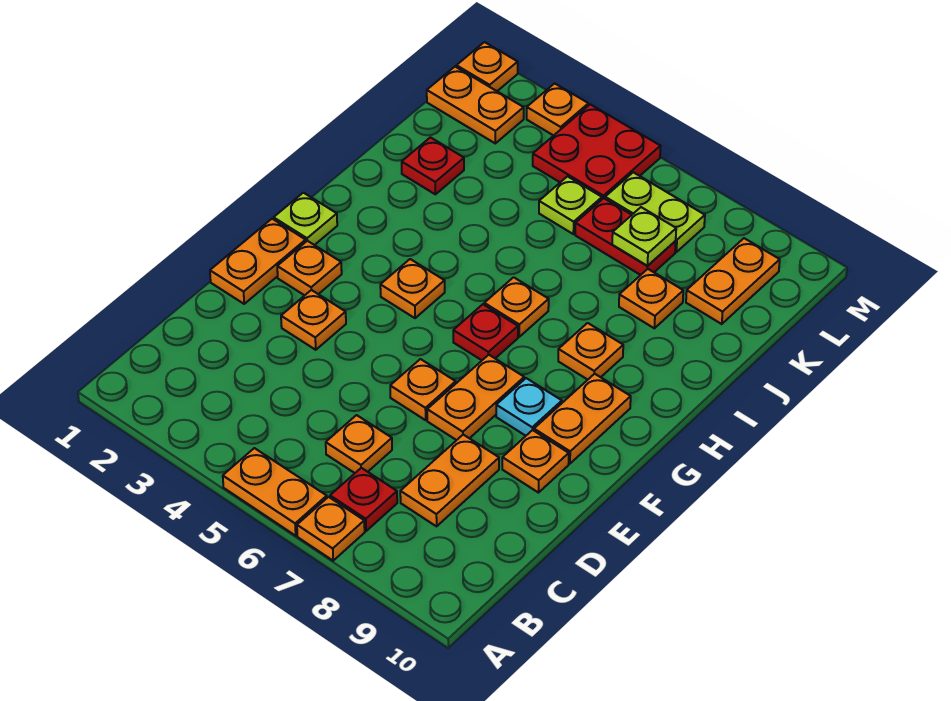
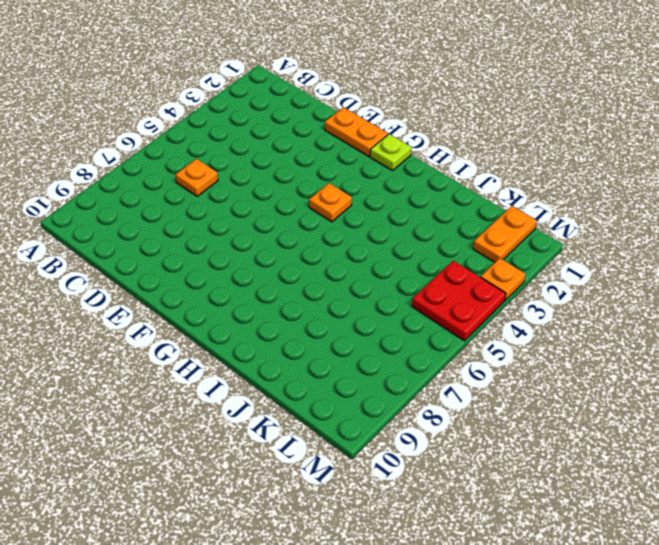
none -> orange 1x2 plate [223,448,327,536]
none -> orange 1x1 plate [297,497,365,561]
none -> red 1x1 plate [330,468,397,531]

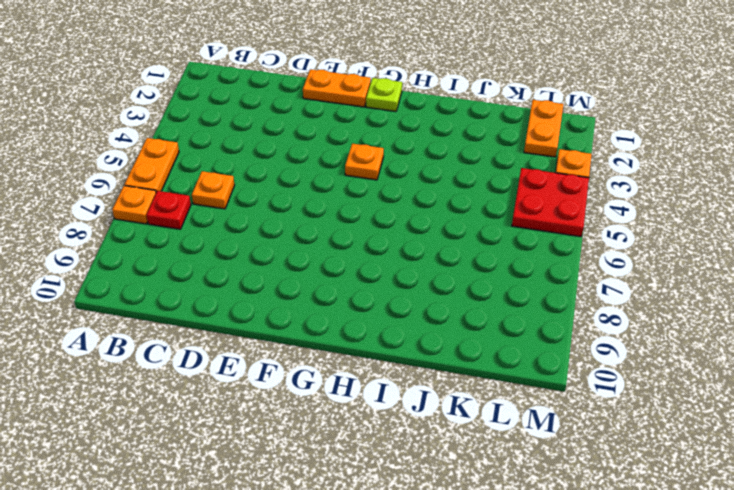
none -> orange 1x2 plate [400,435,499,526]
none -> orange 1x1 plate [281,290,346,350]
none -> orange 1x1 plate [390,359,456,420]

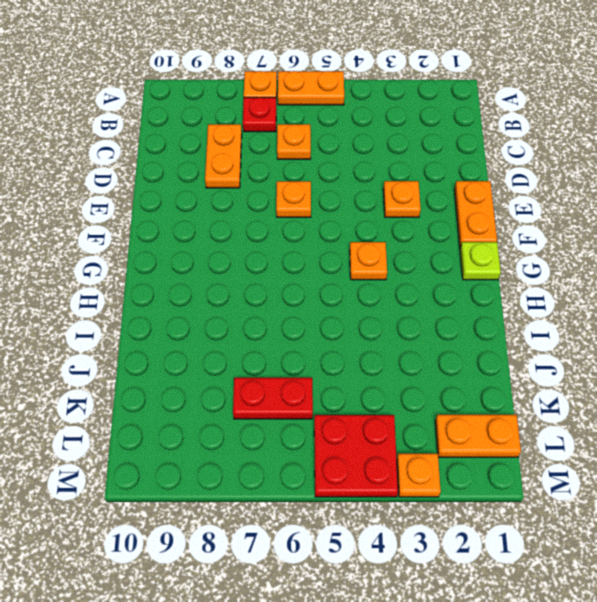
none -> orange 1x2 plate [427,355,524,440]
none -> orange 1x1 plate [502,430,569,493]
none -> orange 1x1 plate [277,241,342,295]

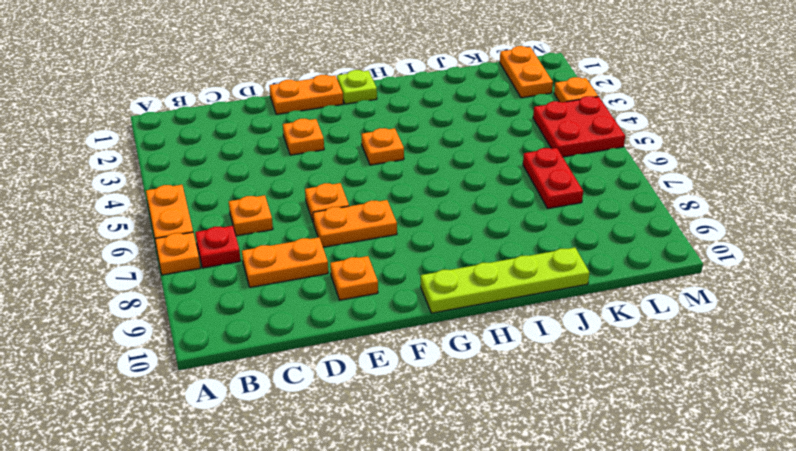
lime 1x4 plate [421,248,590,313] -> none
none -> orange 1x1 plate [277,241,342,295]
none -> cyan 1x1 plate [496,378,562,436]
none -> orange 1x2 plate [534,374,631,464]

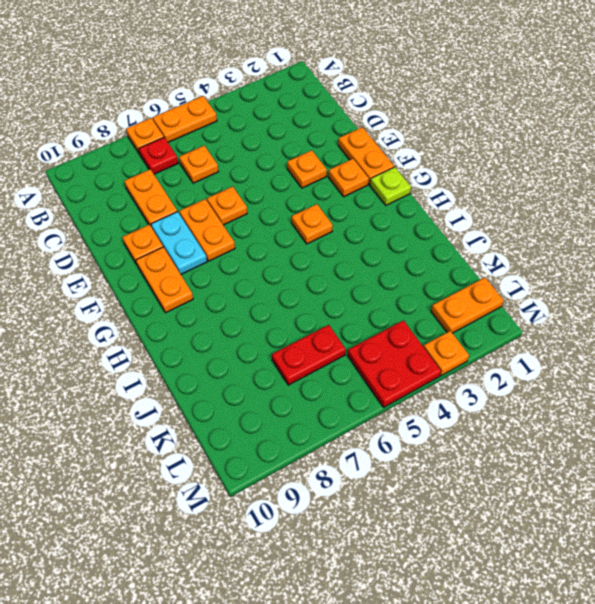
cyan 1x2 plate [151,211,207,274] -> cyan 1x1 plate [496,378,562,436]
none -> red 1x1 plate [453,304,518,360]
none -> orange 1x1 plate [484,277,549,337]
none -> orange 1x1 plate [558,323,623,380]

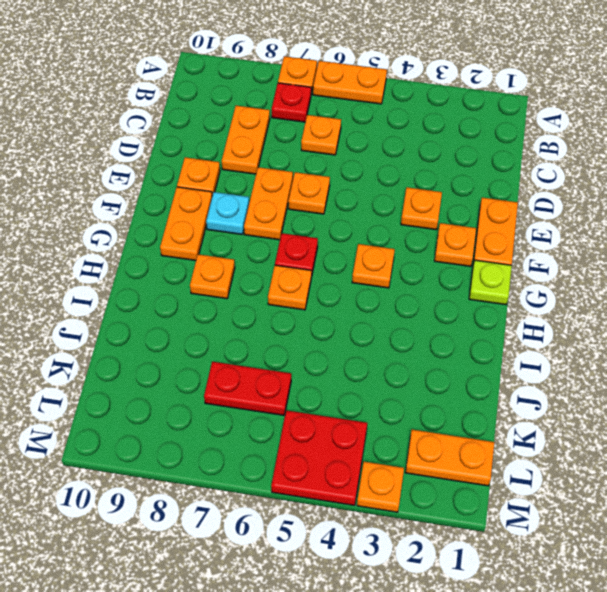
none -> red 1x1 plate [402,137,464,194]
none -> orange 1x1 plate [619,269,683,328]
none -> lime 1x1 plate [539,176,602,234]

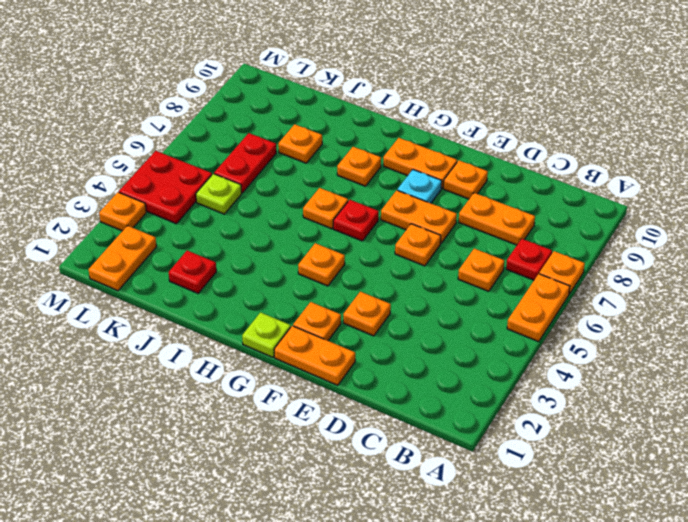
none -> orange 1x2 plate [686,238,780,324]
none -> lime 1x2 plate [605,172,705,252]
none -> orange 1x1 plate [456,42,518,91]

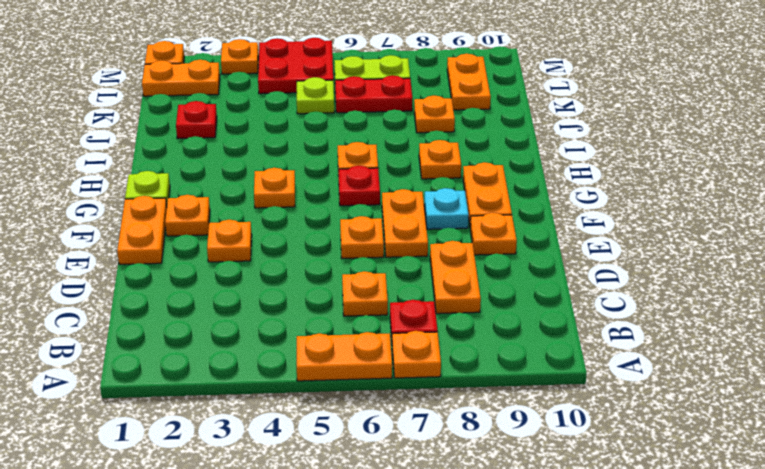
none -> lime 1x1 plate [612,207,676,266]

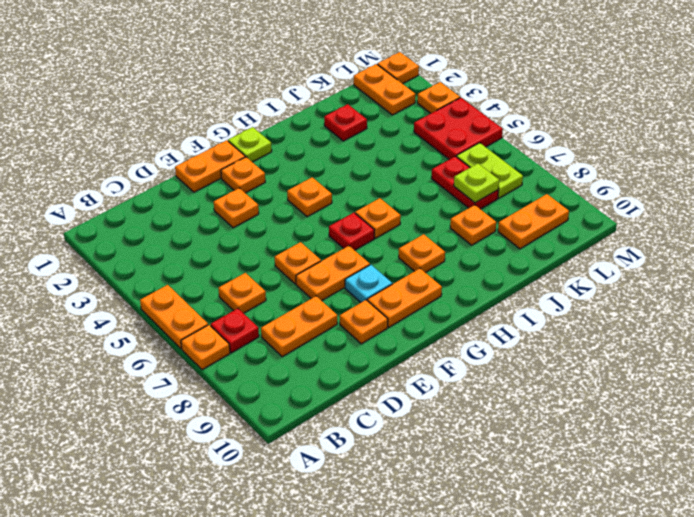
none -> lime 1x1 plate [539,176,602,234]

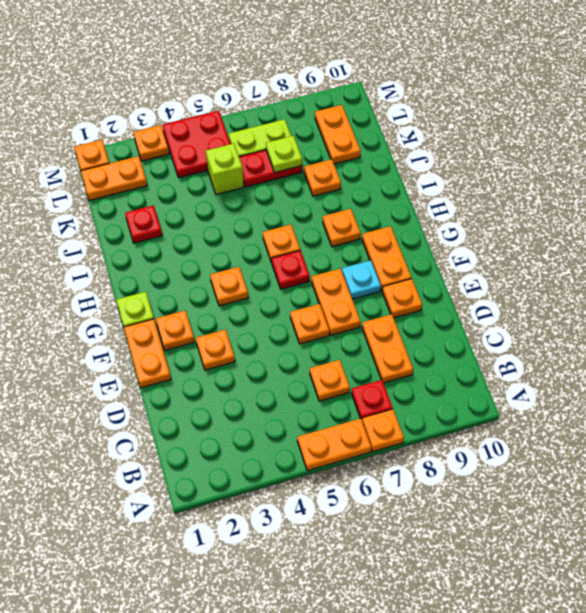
lime 1x1 brick [206,144,244,195] -> lime 1x1 plate [539,176,602,234]

